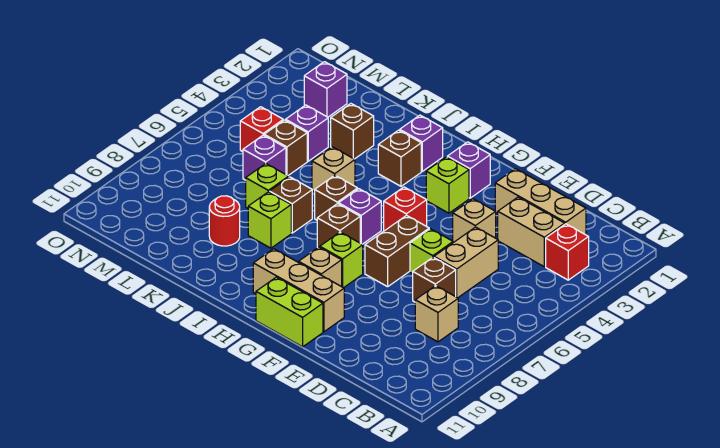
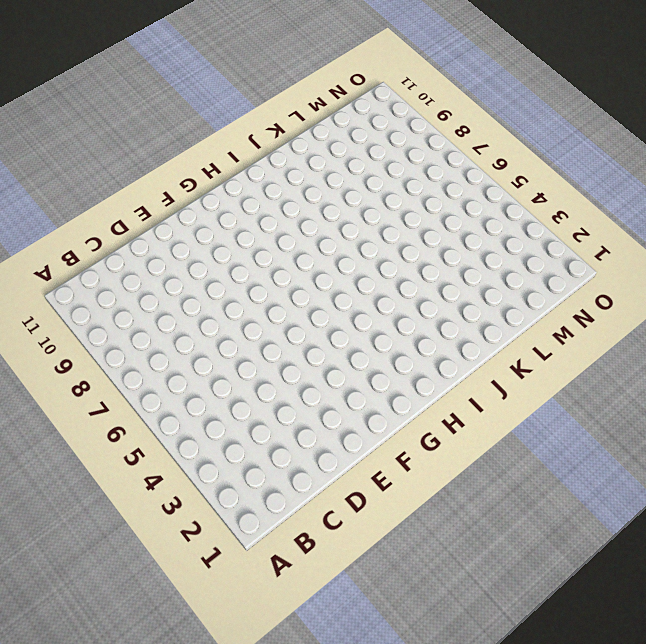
none -> red 1x1 brick [546,224,589,280]
none -> tan 1x3 brick [495,169,586,235]
none -> tan 1x2 brick [498,197,565,267]
none -> tan 1x1 brick [415,286,458,342]

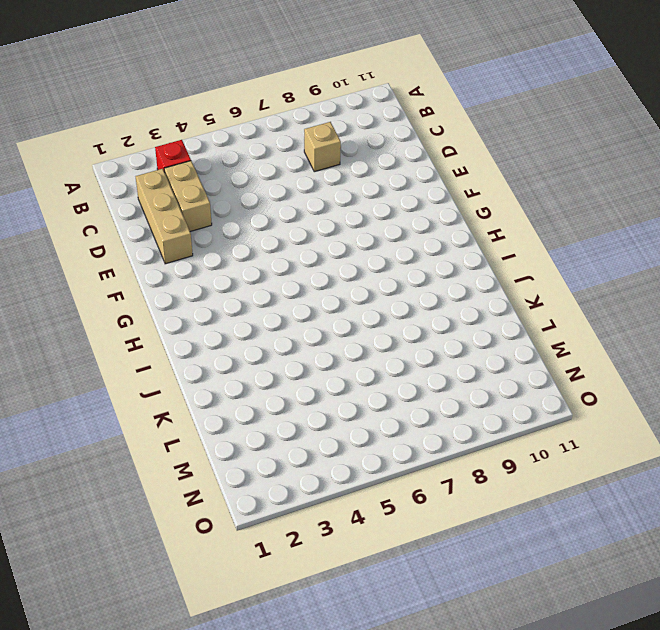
none -> tan 1x2 brick [434,227,498,298]
none -> brown 1x1 brick [413,257,456,302]
none -> tan 1x1 brick [453,199,496,243]
none -> lime 1x1 brick [410,229,453,274]

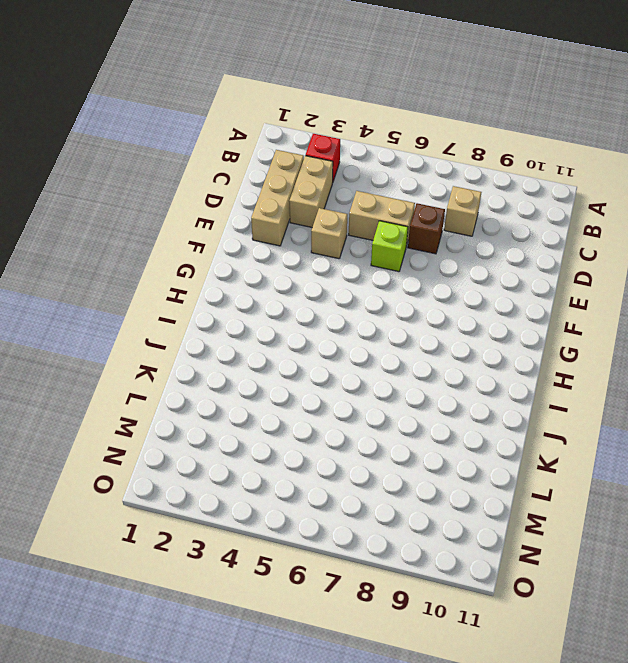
none -> brown 1x2 brick [365,215,429,287]
none -> tan 1x3 brick [253,249,344,332]
none -> lime 1x2 brick [256,277,323,347]
none -> purple 1x1 brick [447,142,490,198]

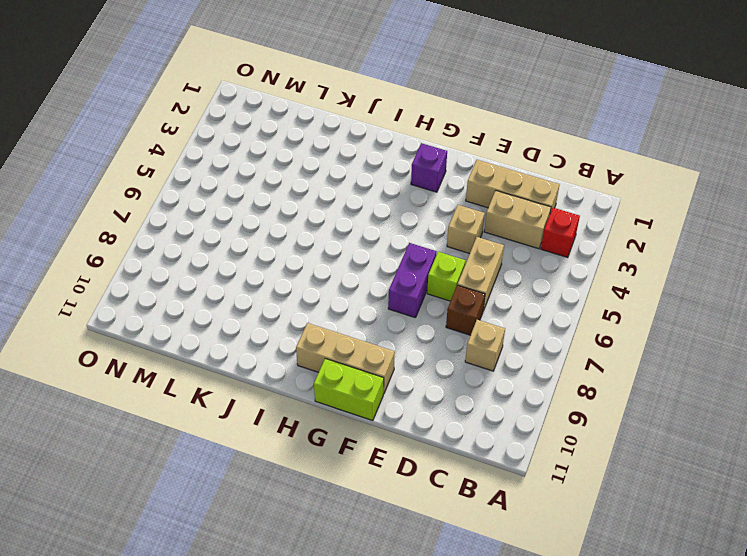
purple 1x2 brick [388,243,436,318] -> brown 1x2 brick [365,215,429,287]
none -> lime 1x1 brick [426,157,469,213]
none -> red 1x1 brick [384,187,427,231]
none -> lime 1x1 brick [320,232,363,288]
none -> tan 1x1 brick [299,247,342,287]

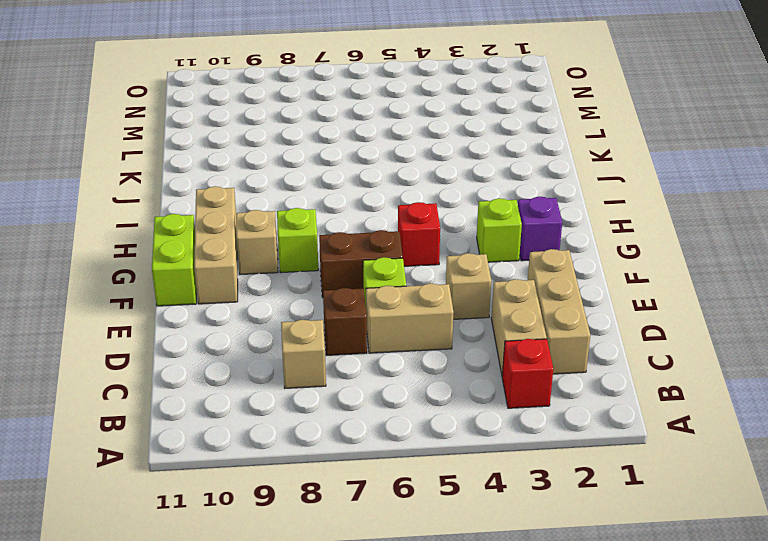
none -> purple 1x1 brick [339,189,381,244]
none -> brown 1x1 brick [317,204,360,248]
none -> purple 1x1 brick [400,115,443,171]
none -> brown 1x1 brick [378,130,421,186]

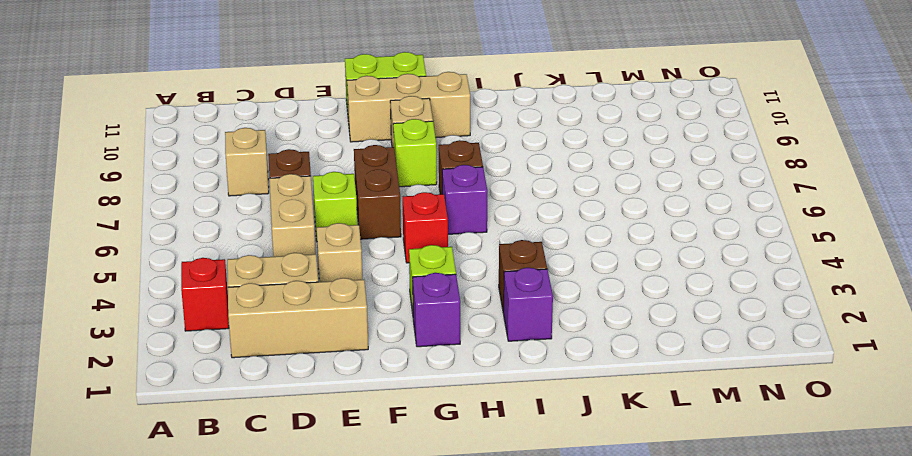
none -> brown 1x1 brick [315,175,358,220]
none -> tan 1x1 brick [312,147,355,192]
none -> brown 1x1 brick [269,177,312,233]
none -> lime 1x1 brick [248,192,291,248]

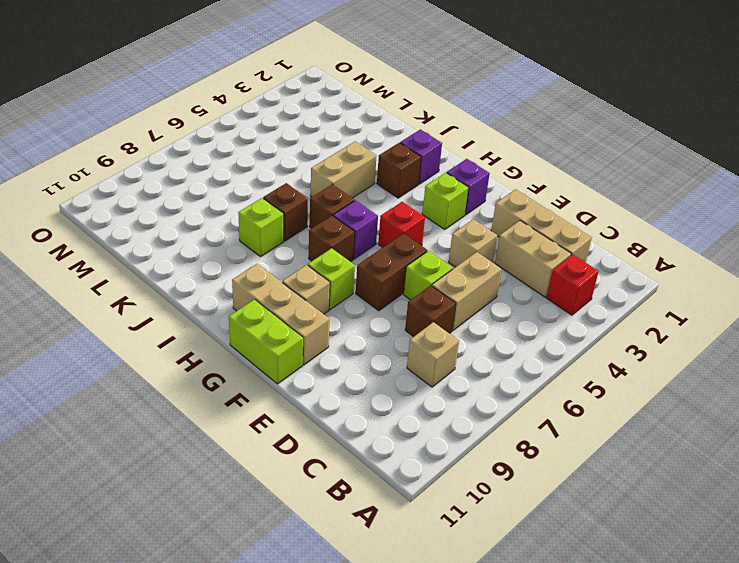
tan 1x2 brick [311,141,376,198] -> tan 1x1 brick [312,147,355,192]
none -> brown 1x1 brick [331,104,374,159]
none -> lime 1x1 brick [246,164,289,208]
none -> red 1x1 round brick [209,196,240,246]
none -> purple 1x1 brick [286,105,328,161]

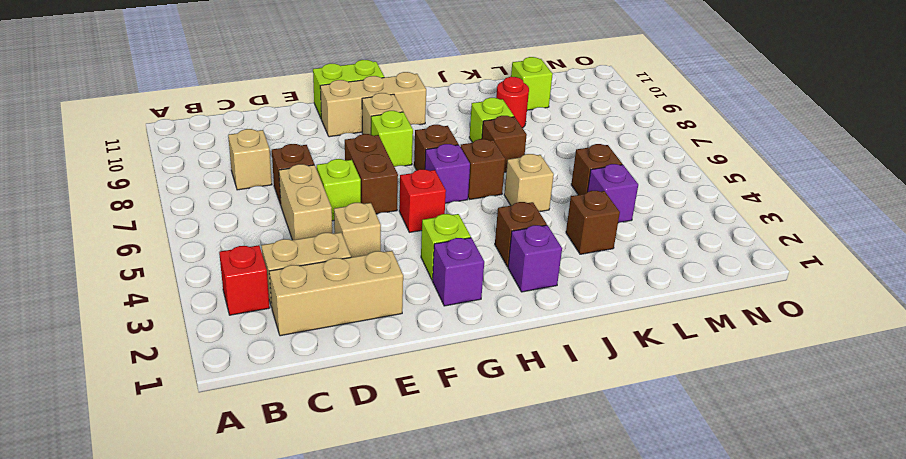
lime 1x1 brick [511,57,553,110] -> lime 1x1 brick moved to [246,164,289,208]
none -> purple 1x1 brick [243,135,286,180]
none -> purple 1x1 brick [304,62,347,117]
none -> red 1x1 brick [240,107,283,152]

